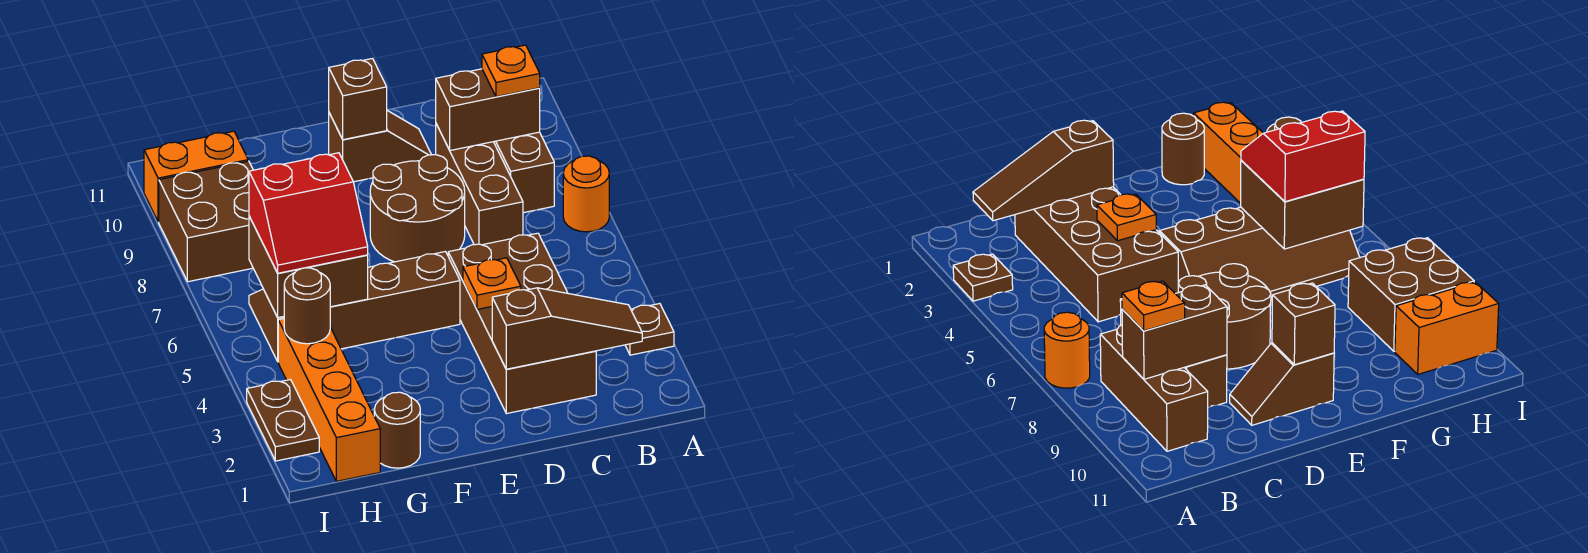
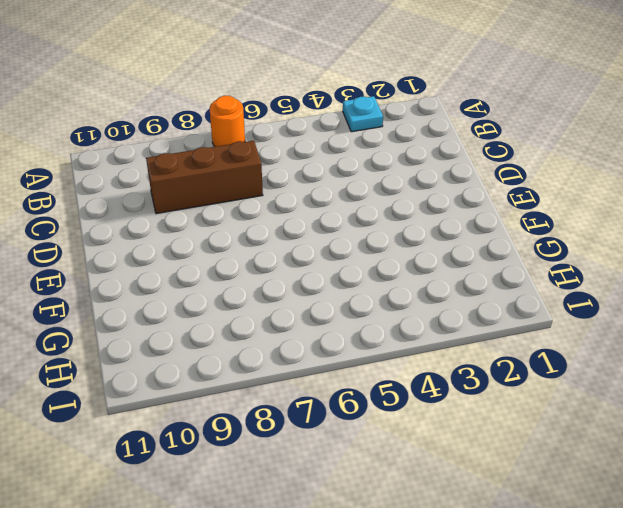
cyan 1x1 plate [343,96,383,132] -> brown 1x1 plate [625,304,674,355]
none -> brown 1x3 brick [494,132,554,213]
none -> brown 2x4 brick [448,233,596,414]
none -> brown 2x2 round brick [370,155,465,262]

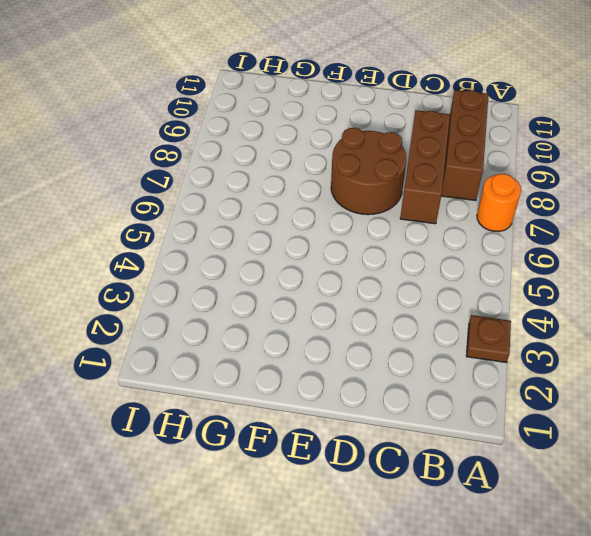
none -> brown 2x4 brick [448,233,596,414]
none -> brown 1x2 slope [329,111,431,182]
none -> brown 2x4 slope [249,252,460,361]

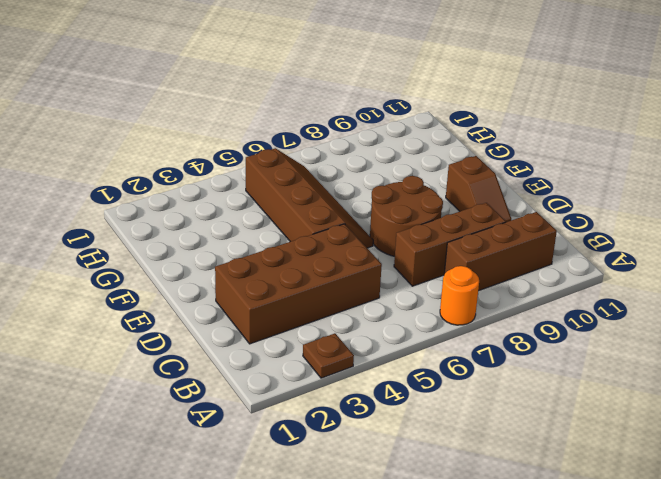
none -> brown 1x1 round brick [374,392,420,468]
none -> orange 1x4 brick [278,319,380,481]
none -> brown 2x2 brick [159,161,253,282]

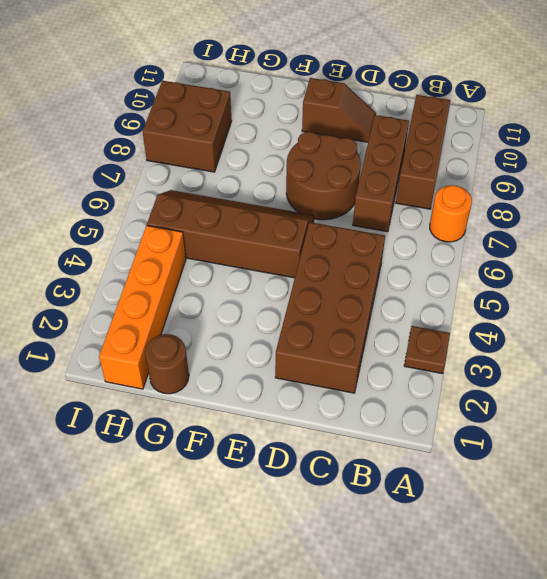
none -> orange 1x2 brick [144,131,248,222]
none -> brown 1x2 plate [247,380,319,461]
none -> brown 1x3 slope [492,288,642,369]

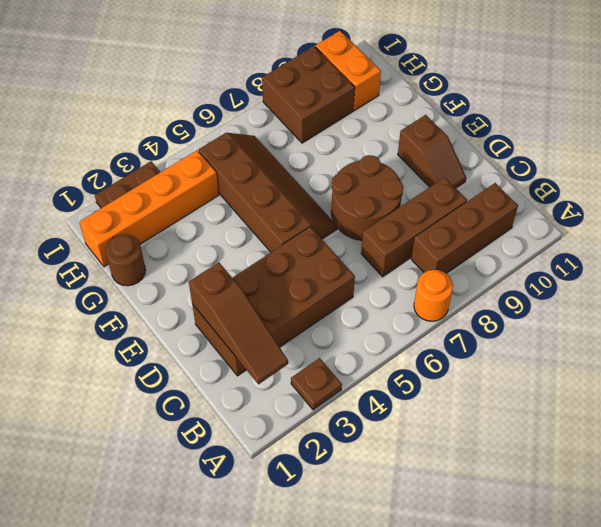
none -> brown 1x2 brick [436,69,540,150]
none -> orange 1x1 plate [463,258,521,309]
none -> brown 1x1 brick [329,59,387,140]

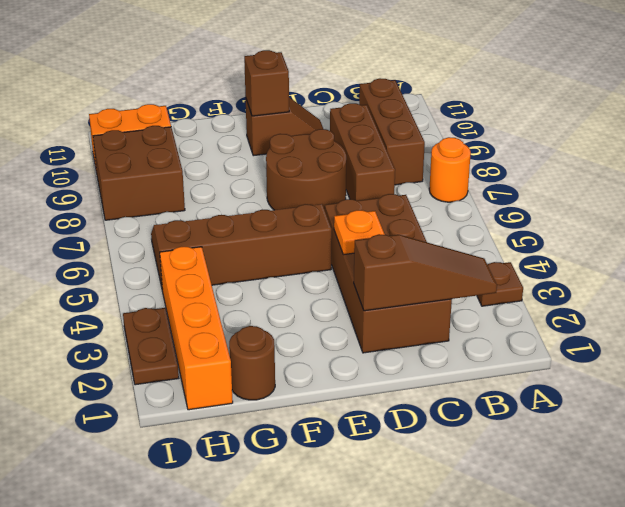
none -> brown 1x2 brick [436,69,540,150]
none -> brown 2x2 brick [249,216,368,318]
none -> brown 1x1 round brick [284,268,330,344]

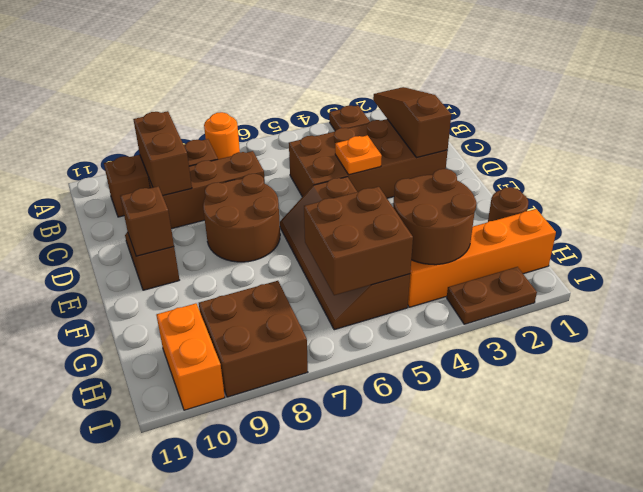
brown 2x2 round brick [393,169,477,265] -> brown 1x1 round brick [284,268,330,344]
none -> orange 1x1 plate [482,45,540,97]
none -> red 2x2 slope [249,153,368,273]

